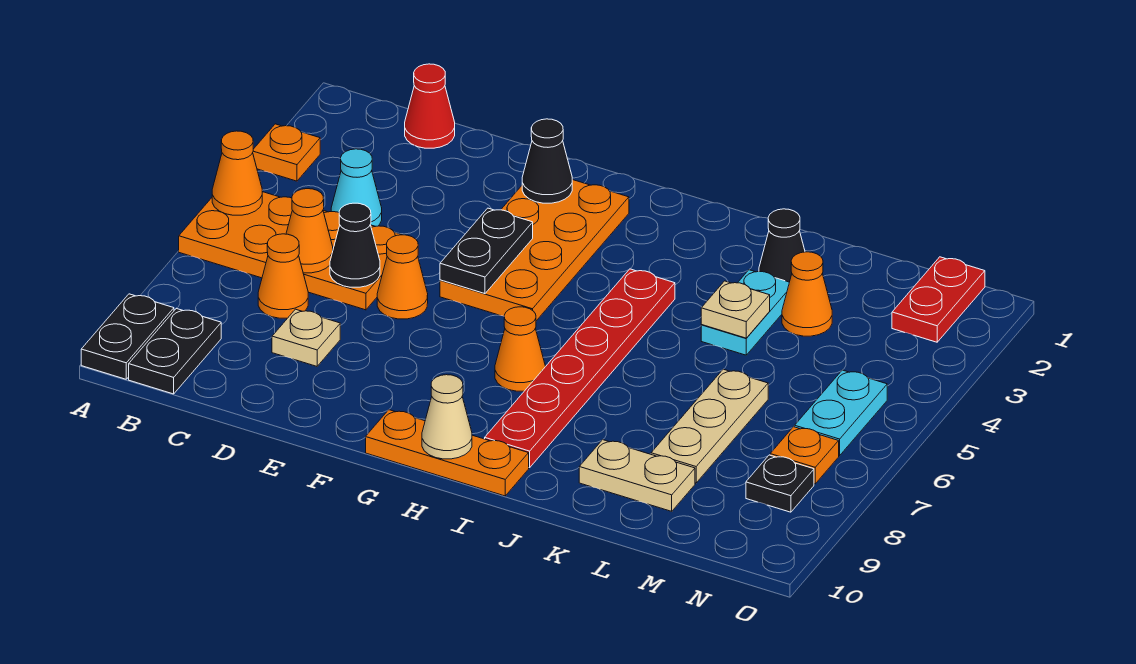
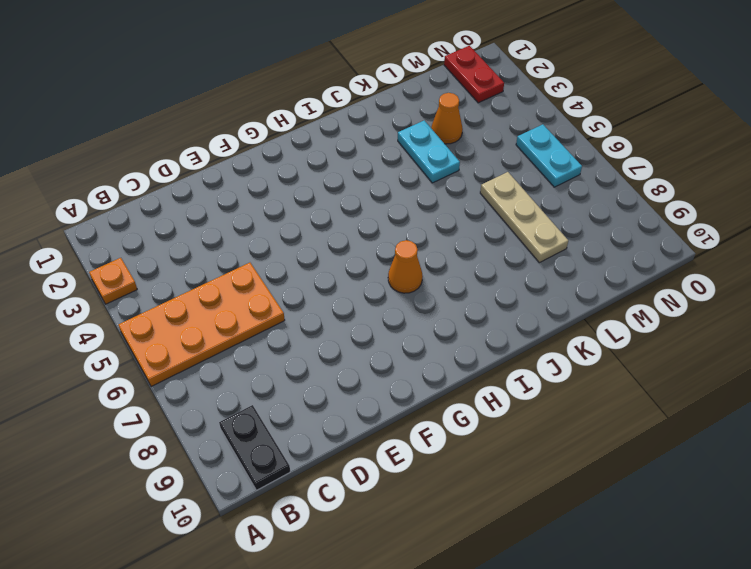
none -> black 1x2 plate [81,294,174,379]
none -> red 1x1 cone [405,64,455,148]
none -> cyan 1x1 cone [331,149,382,226]

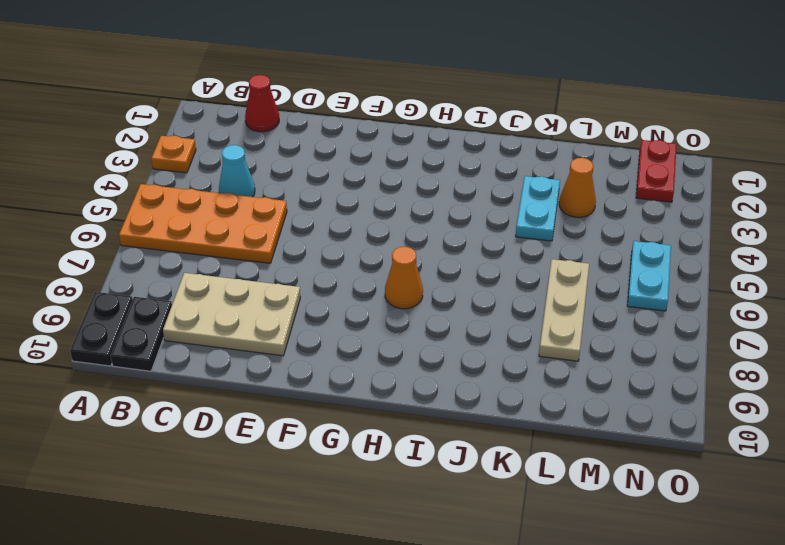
tan 2x3 plate [163,273,300,356] -> tan 1x1 plate [272,309,340,366]
none -> orange 1x1 cone [258,234,308,318]
none -> orange 1x1 cone [377,235,428,319]
none -> orange 2x4 plate [440,180,629,321]

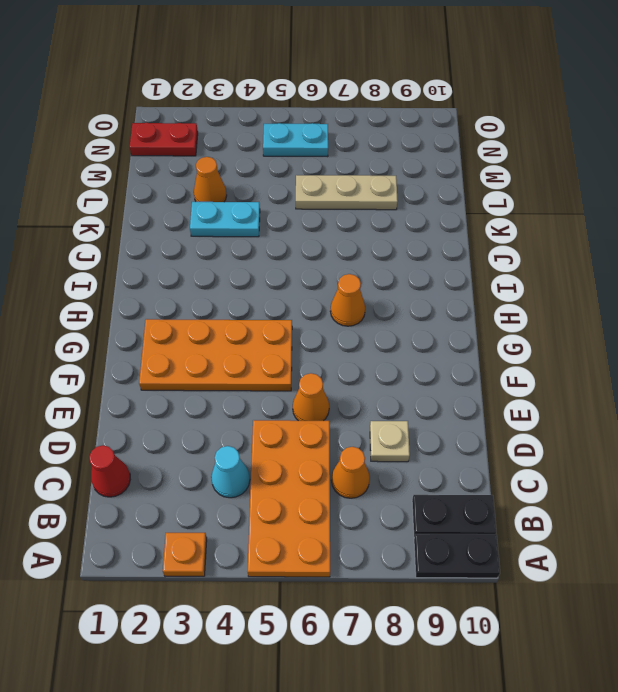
none -> orange 1x3 plate [366,410,529,496]
none -> red 1x6 plate [485,269,675,468]
none -> black 1x1 cone [759,209,805,282]

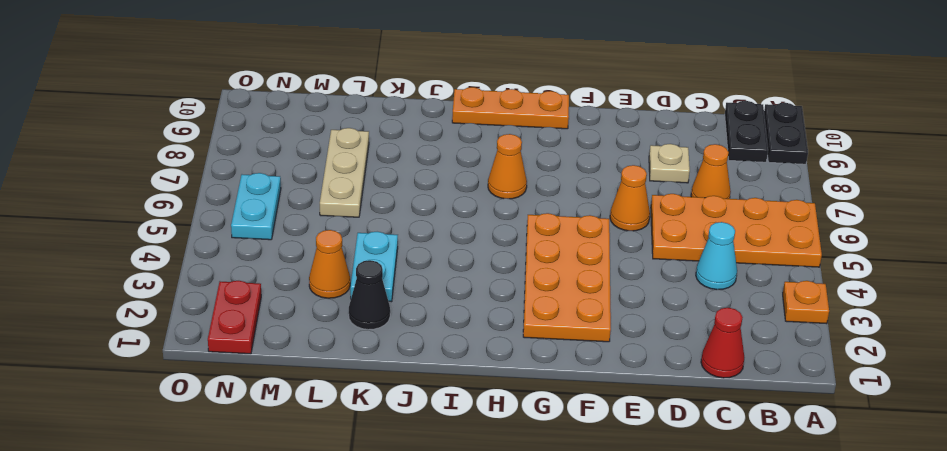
none -> red 1x6 plate [485,269,675,468]
none -> tan 1x2 plate [579,440,695,511]
none -> orange 1x1 plate [770,427,839,484]

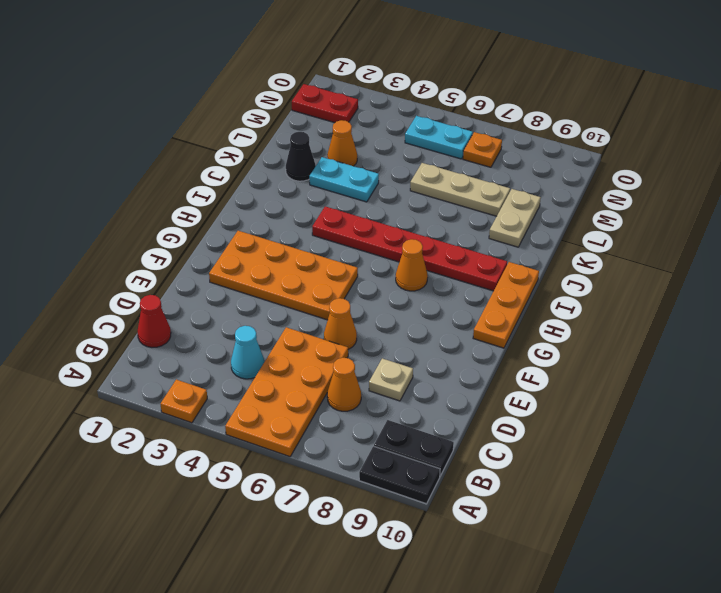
none -> black 1x1 plate [746,455,814,512]
none -> orange 1x1 cone [212,131,262,215]
none -> orange 1x1 cone [286,189,333,273]

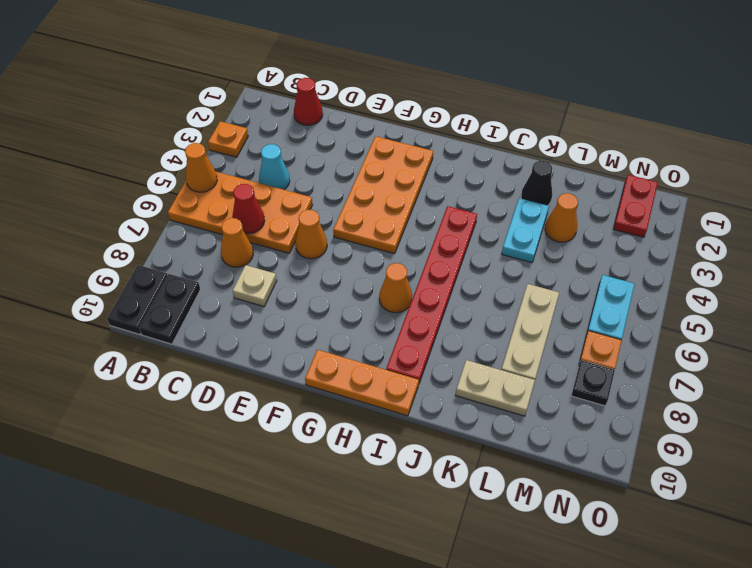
red 1x1 cone [232,184,265,234] -> orange 1x1 cone [286,189,333,273]
none -> black 1x1 cone [330,203,380,287]
none -> black 1x1 cone [522,119,572,203]
none -> black 1x2 plate [440,208,533,294]

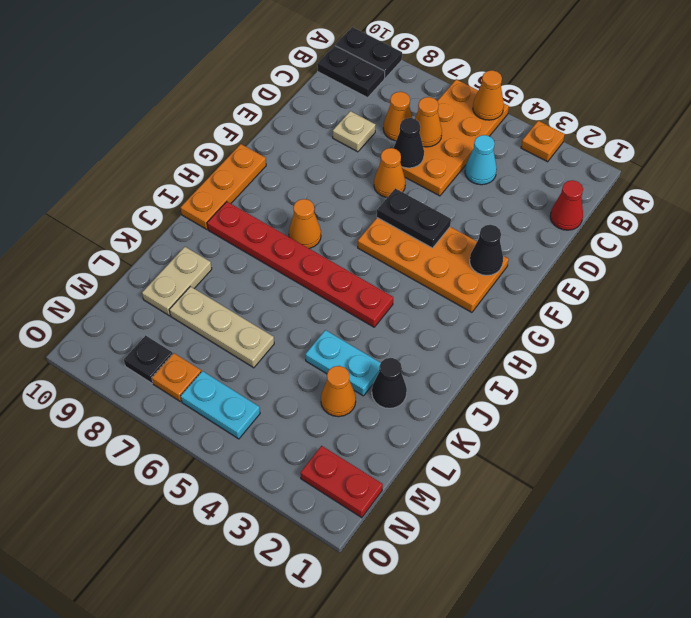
none -> tan 1x1 cone [422,375,472,459]
none -> tan 1x1 plate [701,281,770,338]

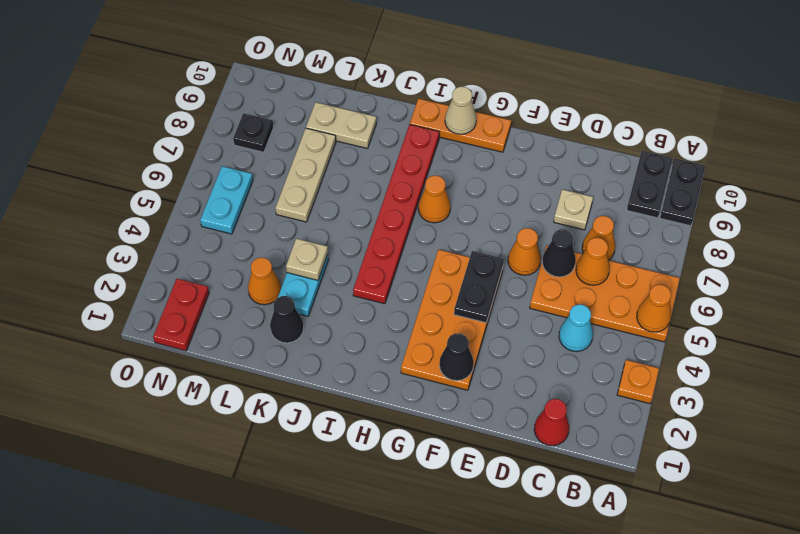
none -> orange 1x1 plate [770,427,839,484]

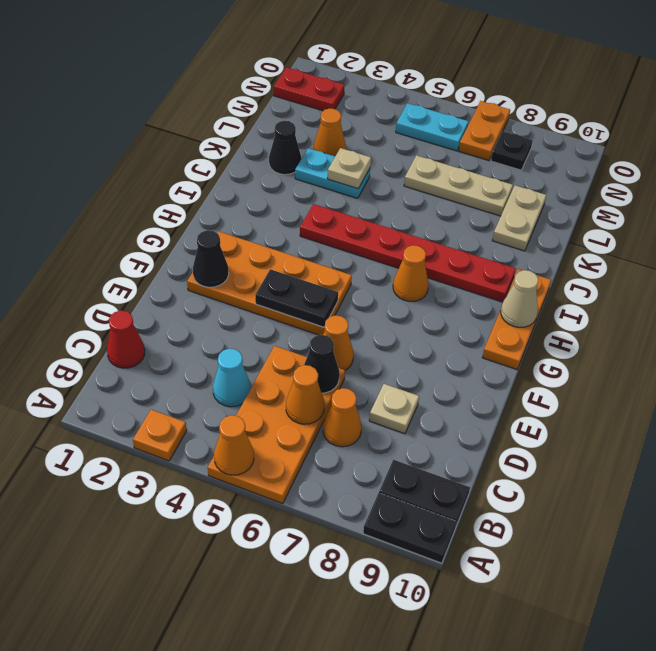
orange 1x2 plate [459,101,510,160] -> orange 1x1 plate [770,427,839,484]

